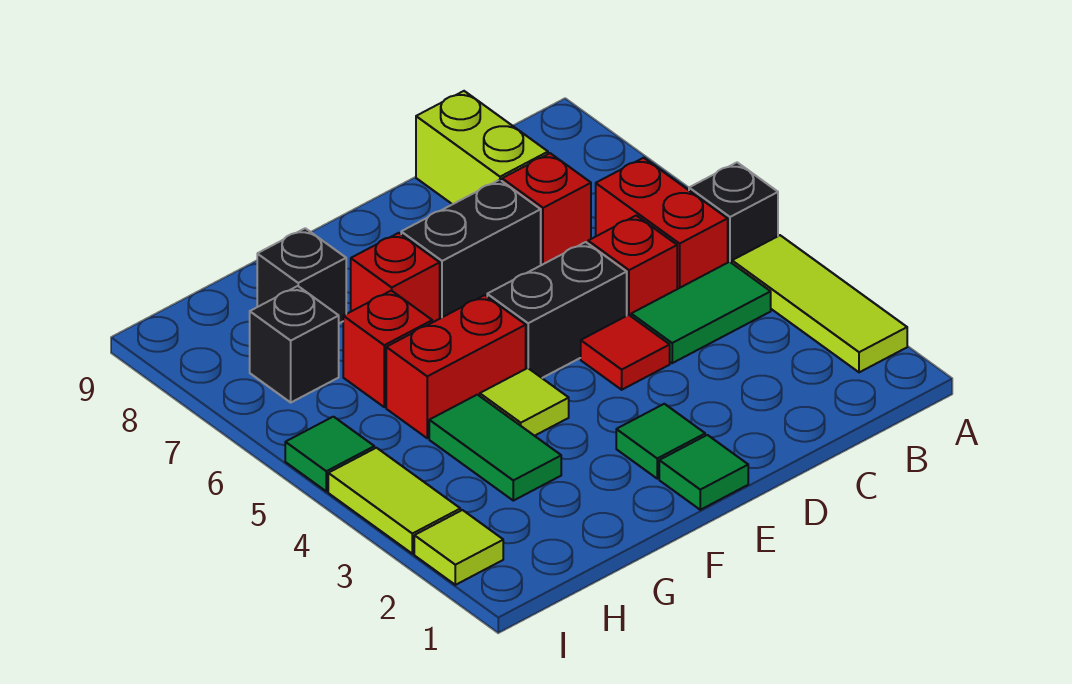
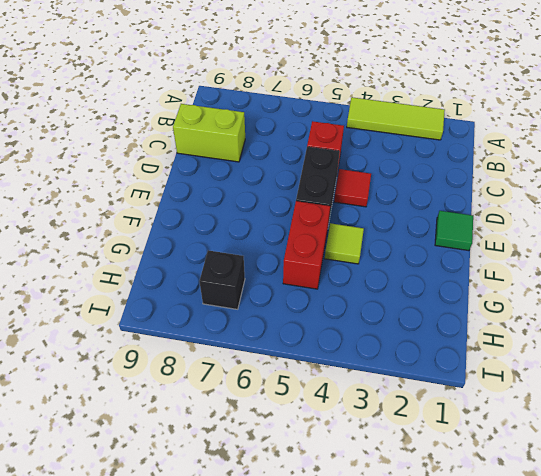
none -> black 1x1 brick [689,162,778,263]
none -> green 1x2 tile [631,262,771,363]
none -> red 1x2 brick [596,158,728,289]

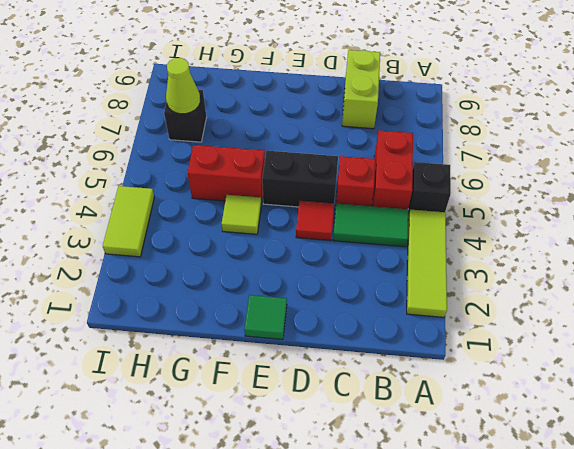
lime 1x1 cone [166,58,200,114] -> none
none -> red 1x1 brick [502,153,591,265]
none -> black 1x2 brick [401,180,541,318]
none -> green 1x1 tile [616,404,705,479]

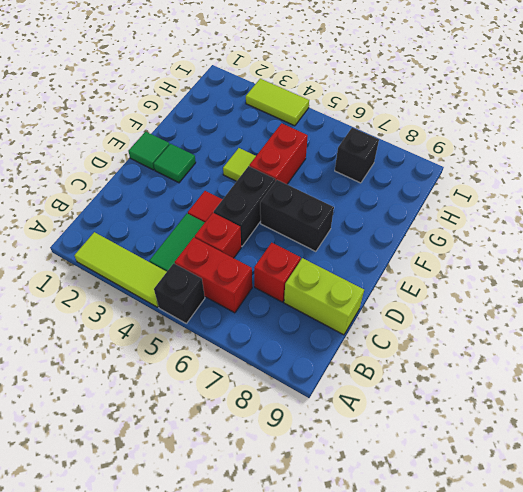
black 1x2 brick [260,180,334,252] -> black 1x2 brick turned to [401,180,541,318]
none -> red 1x1 brick [351,233,440,322]
none -> green 1x2 tile [429,395,561,501]
none -> red 1x1 brick [343,291,432,407]

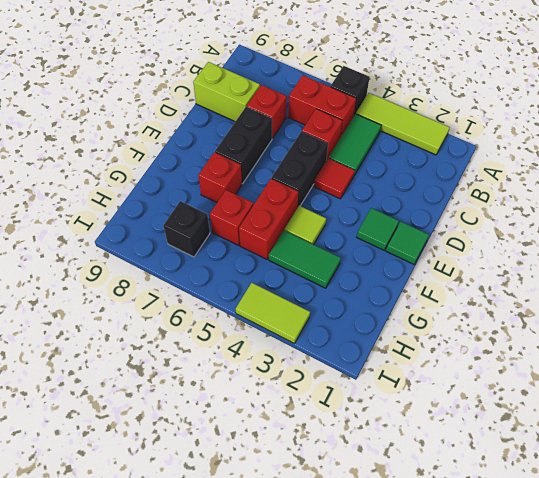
none -> black 1x1 brick [257,228,346,323]
none -> lime 1x1 tile [414,510,503,585]
none -> green 1x1 tile [285,417,374,491]

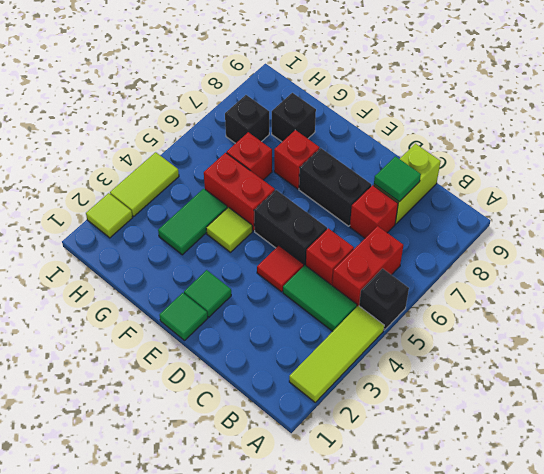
green 1x1 tile [374,156,421,202] -> green 1x1 tile moved to [285,417,374,491]

